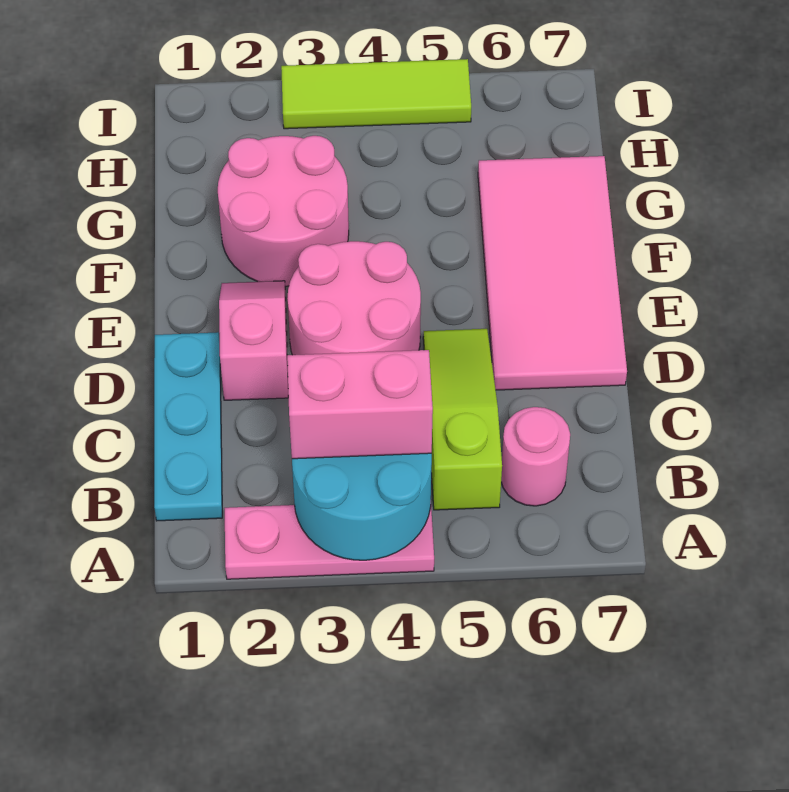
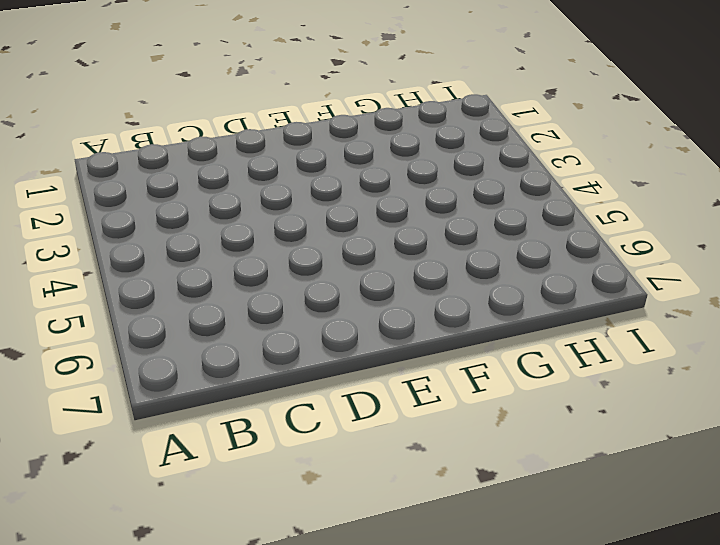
none -> pink 1x3 plate [224,505,434,579]
none -> cyan 1x3 plate [154,332,222,521]

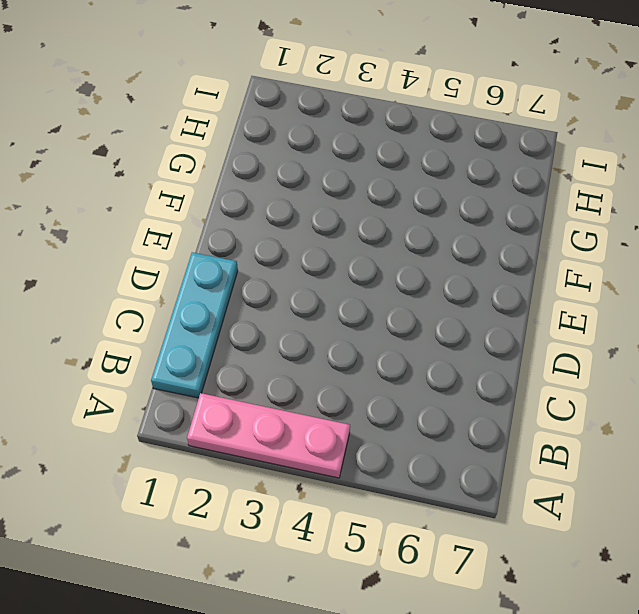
none -> lime 1x3 slope [423,329,502,510]
none -> pink 1x1 round brick [501,407,570,506]

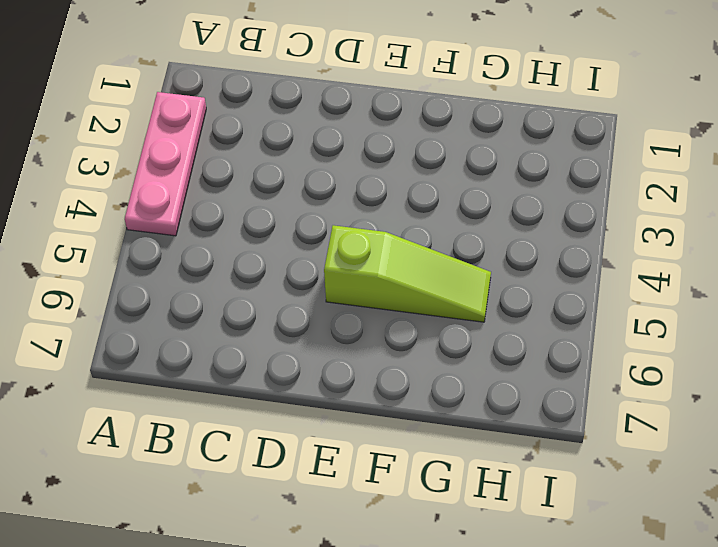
lime 1x3 slope [324,225,491,322] -> lime 1x3 slope moved to [423,329,502,510]
none -> cyan 1x3 plate [154,332,222,521]
none -> pink 1x1 round brick [501,407,570,506]

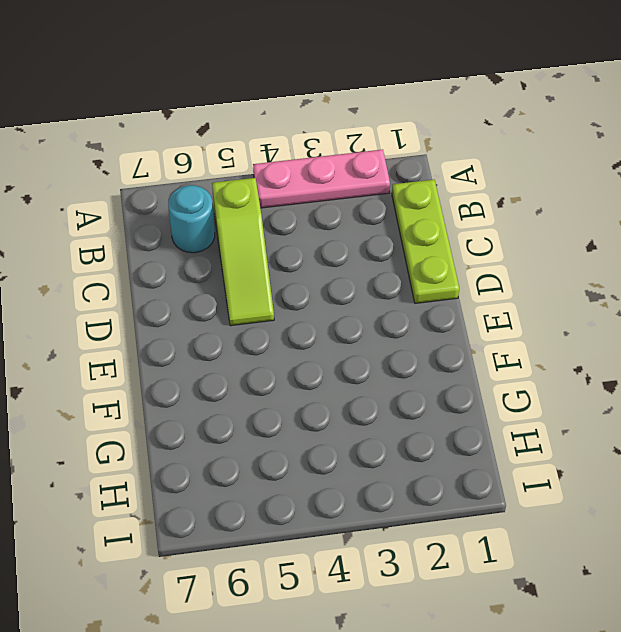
lime 1x3 plate [392,180,459,303] -> cyan 1x3 plate [154,332,222,521]
cyan 1x1 round brick [168,185,215,253] -> pink 1x1 round brick [501,407,570,506]
none -> pink 1x2 slope [219,281,288,400]
none -> pink 2x2 round brick [287,241,421,355]

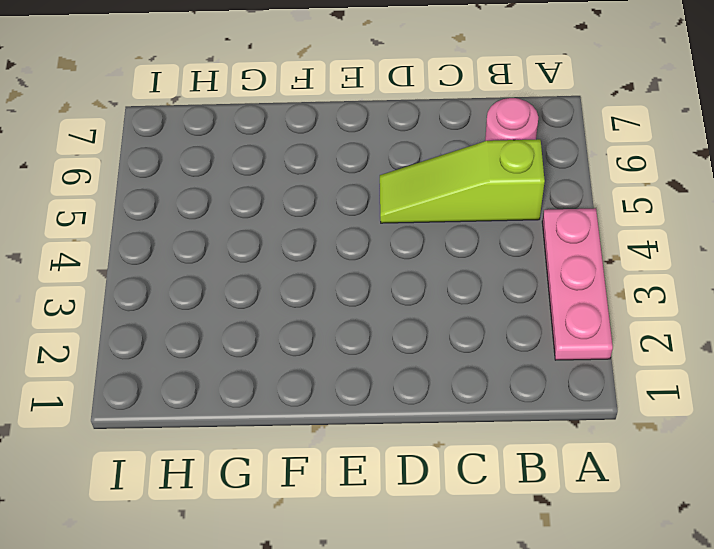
none -> cyan 1x3 plate [154,332,222,521]
none -> pink 1x2 slope [219,281,288,400]

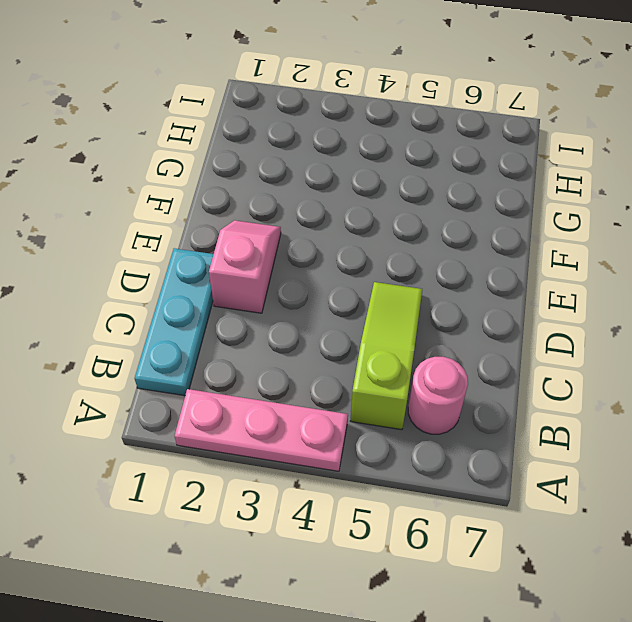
none -> pink 2x2 round brick [287,241,421,355]
none -> pink 2x4 tile [478,156,627,390]

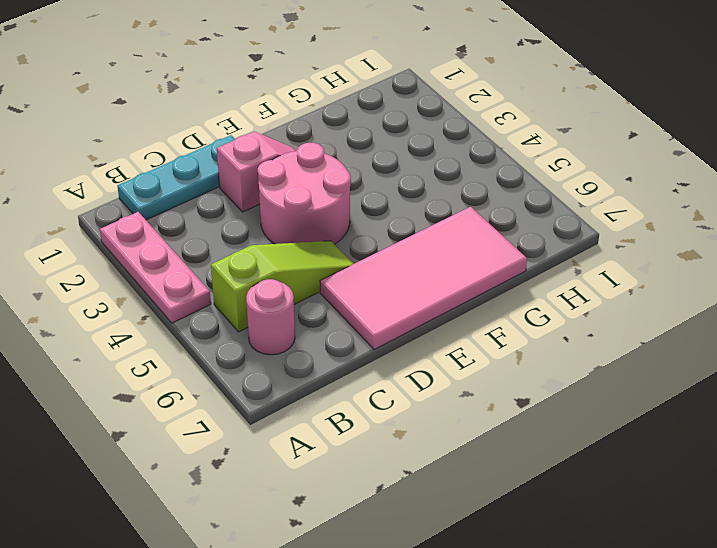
none -> pink 2x2 round brick [218,136,349,286]
none -> lime 1x3 tile [281,59,471,129]

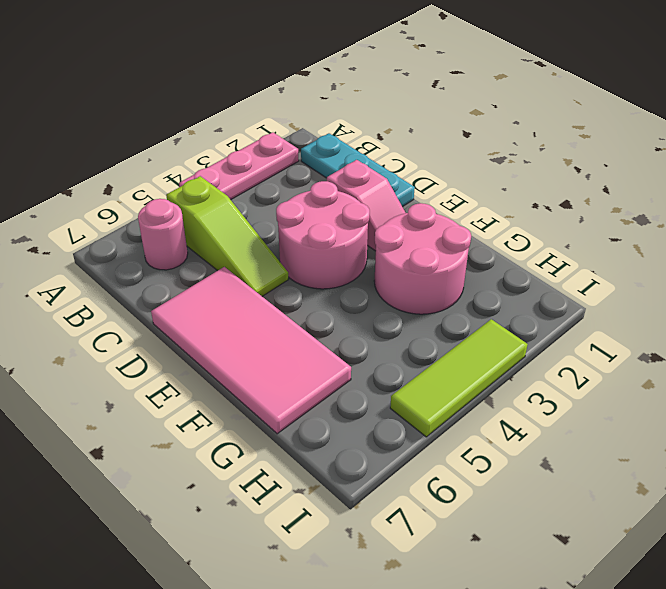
none -> cyan 2x2 round brick [292,453,432,560]
none -> pink 1x2 brick [287,350,433,459]

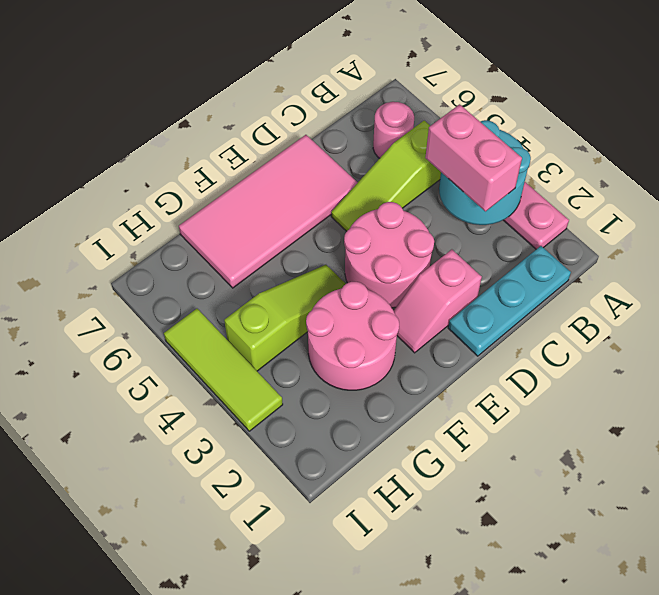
lime 1x3 slope [224,265,346,371] -> none

